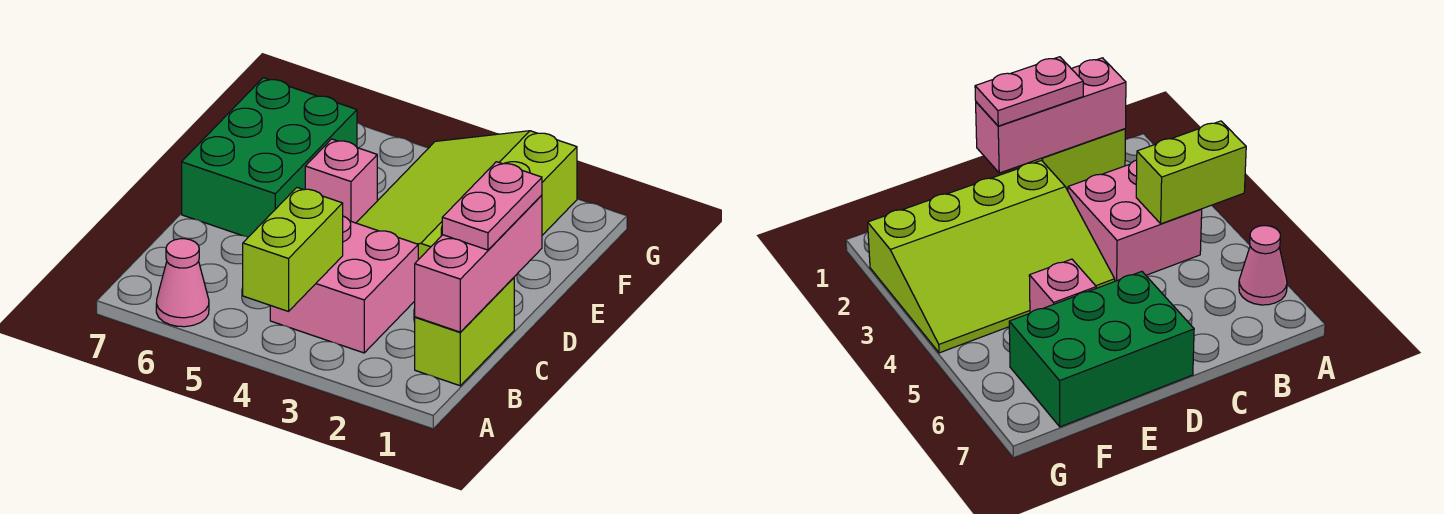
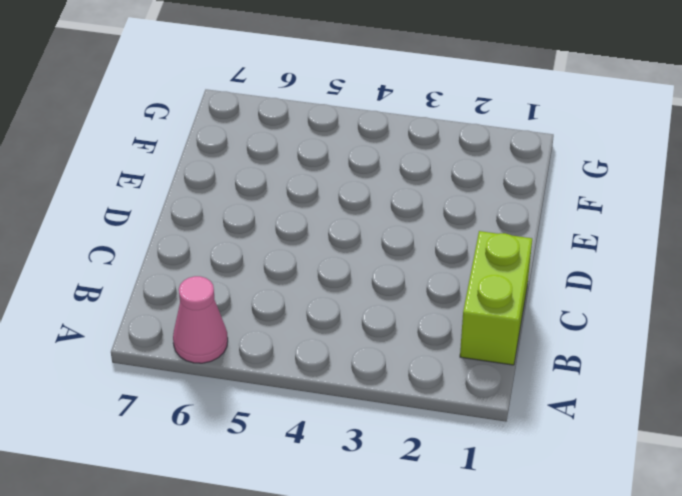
none -> pink 2x2 brick [270,216,418,353]
none -> lime 3x4 slope [356,131,577,260]

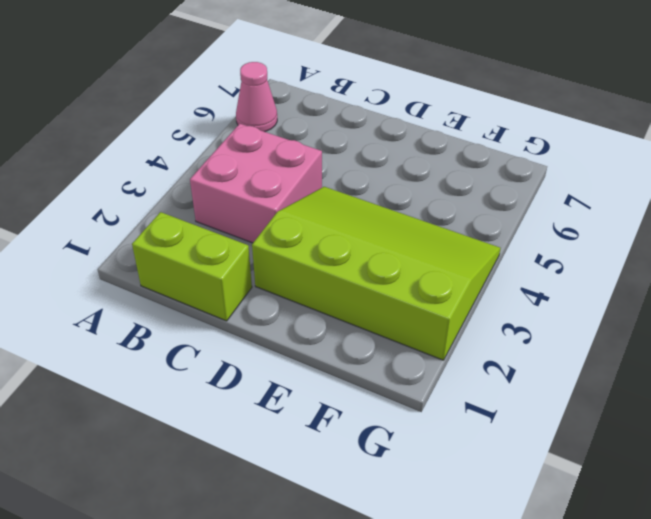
none -> green 2x3 brick [182,78,357,237]
none -> pink 1x1 brick [305,139,377,223]

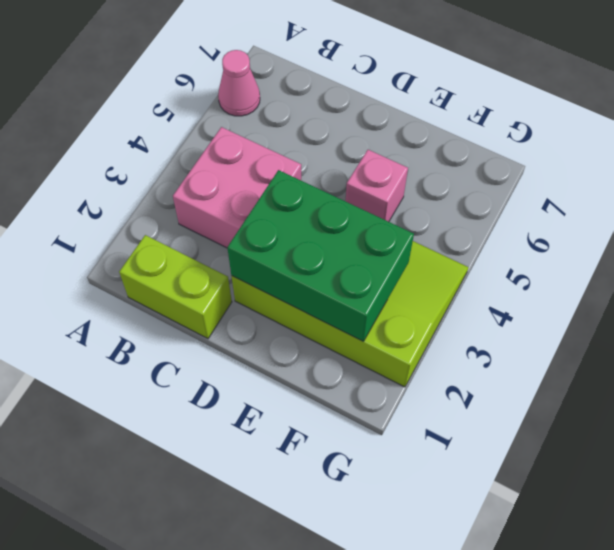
green 2x3 brick [227,170,414,341] -> green 2x3 brick moved to [182,78,357,237]
none -> lime 1x2 brick [243,188,343,312]
none -> pink 1x3 brick [415,195,542,332]

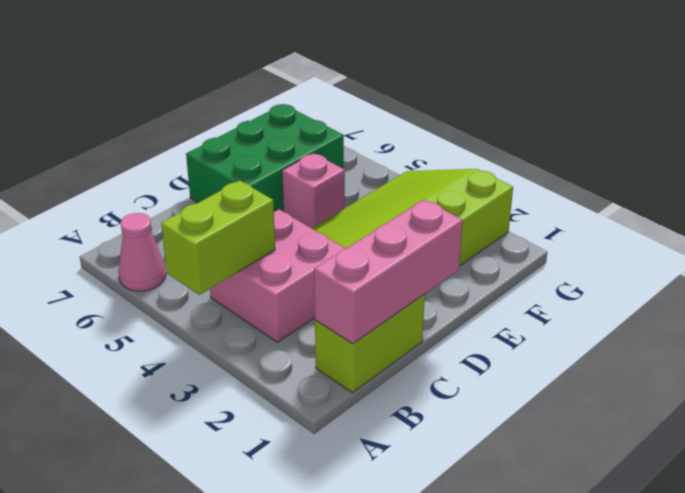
none -> pink 1x2 plate [442,162,542,250]

